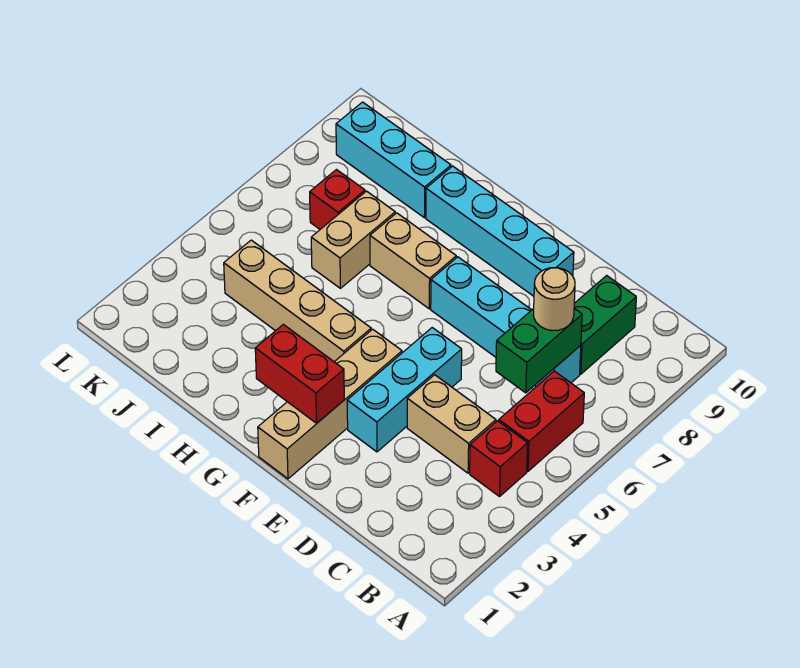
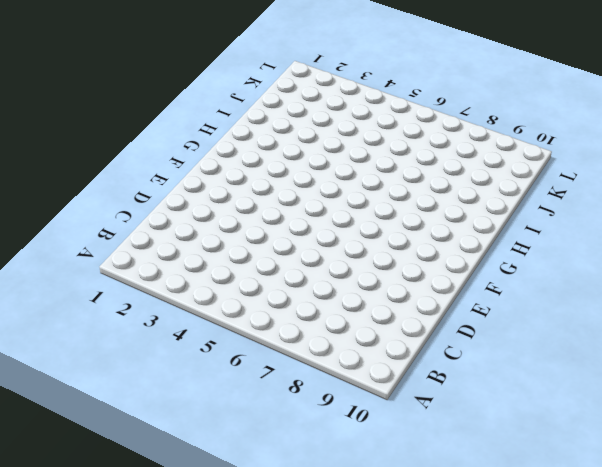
none -> red 1x1 brick [470,421,528,497]
none -> red 1x2 brick [499,371,584,471]
none -> tan 1x2 brick [407,375,496,473]

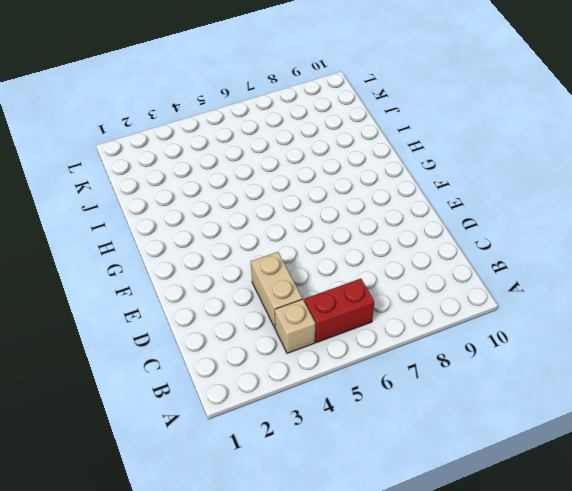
tan 1x1 brick [275,299,315,353] -> red 1x1 brick [470,421,528,497]
none -> cyan 1x4 brick [431,257,581,386]
none -> green 1x2 brick [574,276,636,374]
none -> cyan 1x3 brick [347,328,462,452]

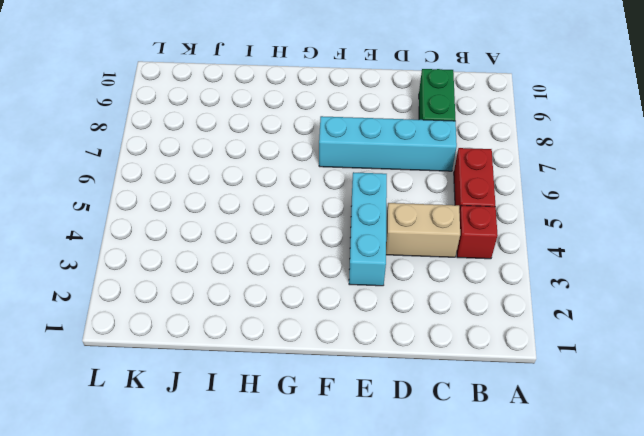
none -> cyan 1x4 brick [426,166,574,296]
none -> tan 1x4 brick [258,329,402,479]
none -> tan 1x4 brick [224,240,371,362]

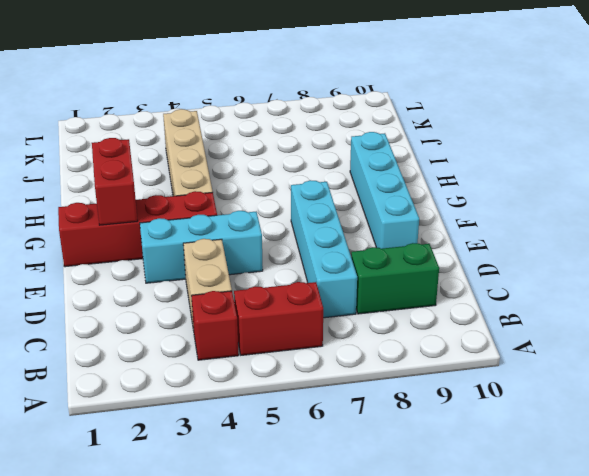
red 1x4 brick [58,191,217,267] -> tan 1x4 brick [258,329,402,479]
none -> tan 1x2 brick [370,213,456,309]
none -> tan 1x2 brick [311,191,395,288]
none -> cyan 1x3 brick [336,102,451,218]

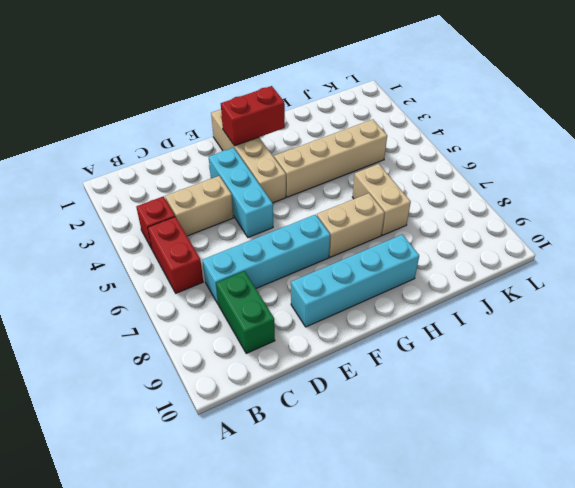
none -> cyan 1x3 brick [336,102,451,218]
none -> red 1x1 brick [310,170,365,229]
none -> green 1x2 brick [496,309,582,393]

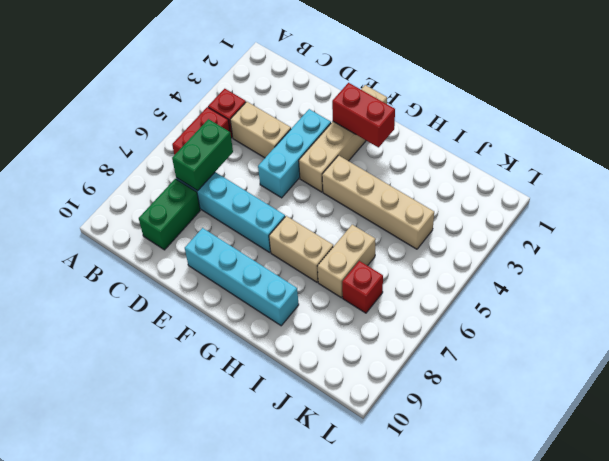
none -> cyan 1x3 brick [336,102,451,218]
none -> tan 1x1 round brick [534,268,575,331]

